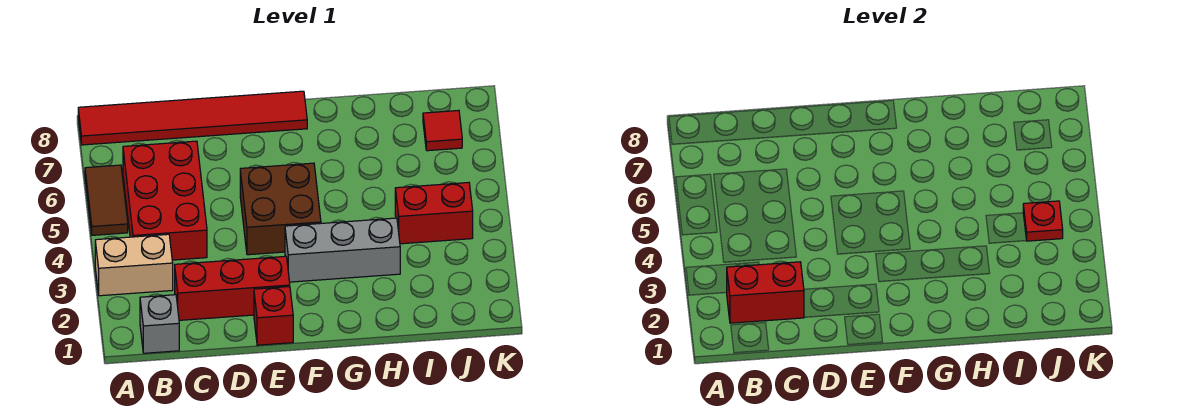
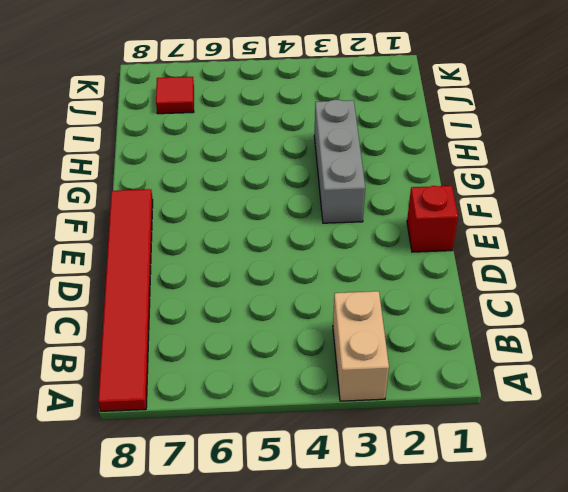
none -> brown 1x2 tile [85,165,128,235]
none -> grey 1x1 brick [140,295,179,353]
none -> red 2x3 brick [123,141,207,260]

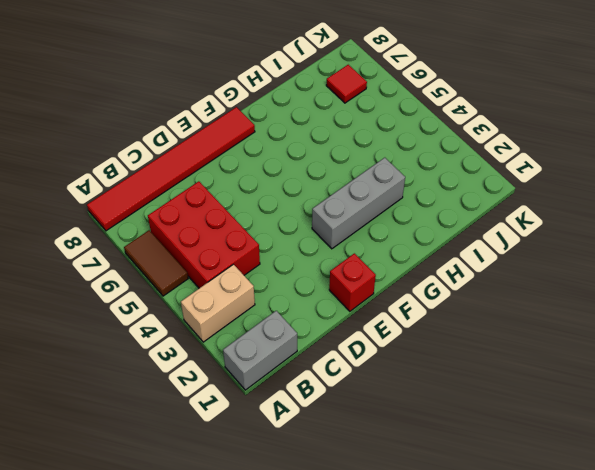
grey 1x2 brick [223,311,297,390] -> grey 1x1 brick [140,295,179,353]
none -> red 1x3 brick [175,256,290,320]
none -> brown 2x2 brick [240,163,321,255]
none -> red 1x2 brick [395,183,473,244]

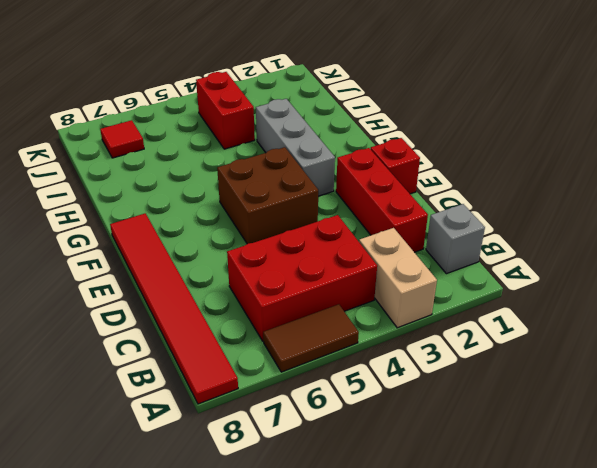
none -> red 1x2 brick [726,262,804,323]
none -> red 1x1 plate [1023,201,1063,241]

